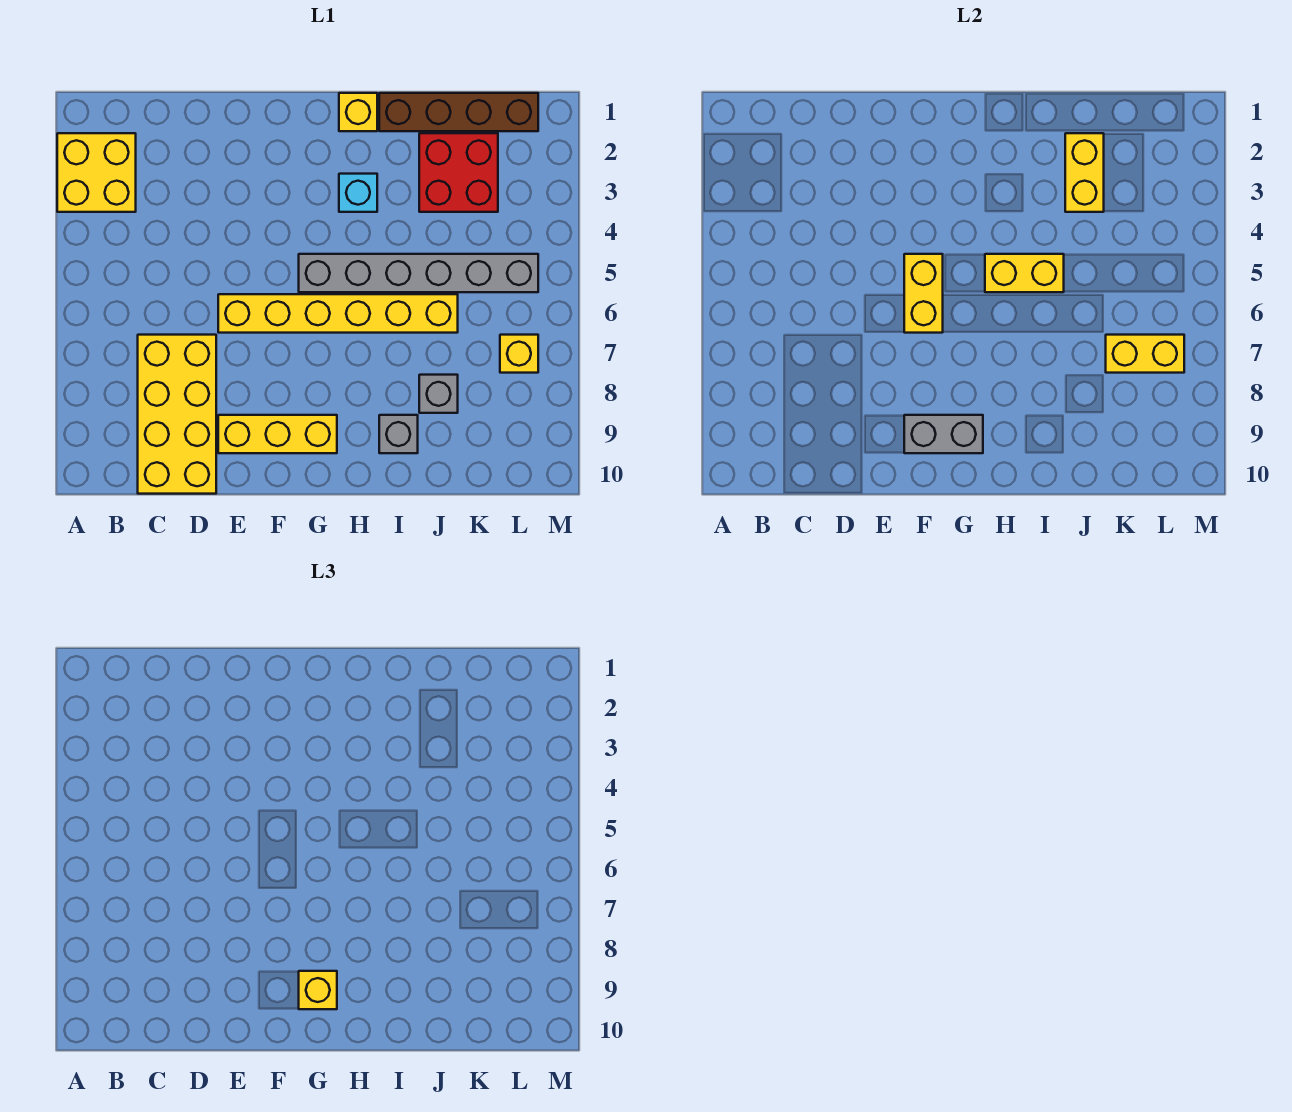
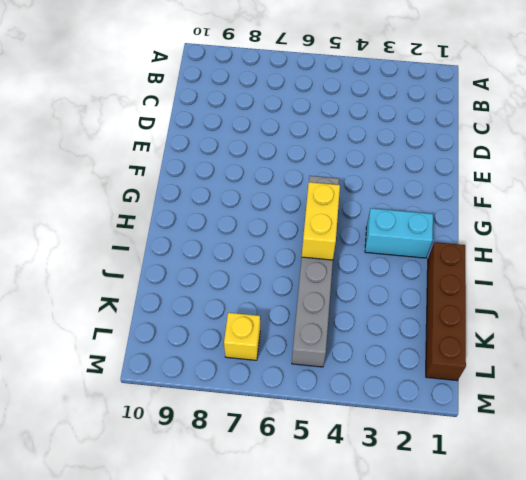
cyan 1x2 brick [365,208,433,258] -> cyan 1x1 brick [339,174,377,212]
none -> yellow 2x2 brick [57,133,136,212]
none -> yellow 2x4 brick [138,335,216,494]
none -> yellow 1x6 brick [218,294,458,333]

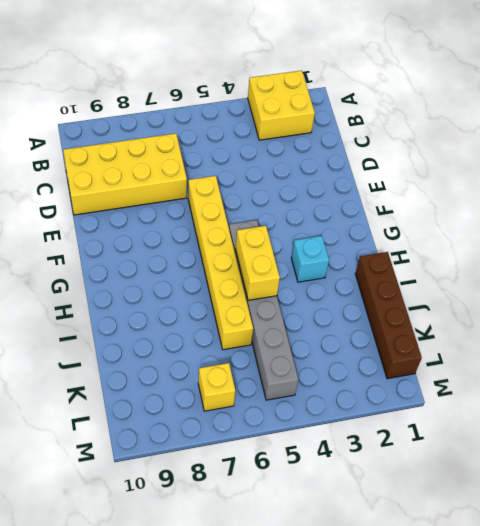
none -> yellow 1x3 brick [218,415,337,453]
none -> yellow 1x1 brick [339,93,377,131]
none -> grey 1x1 brick [379,415,418,453]

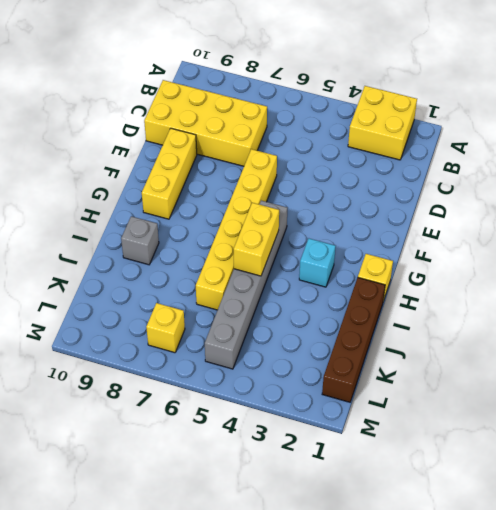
none -> red 2x2 brick [419,133,498,212]
none -> grey 1x1 brick [419,375,458,413]
none -> yellow 1x2 brick [904,254,943,333]

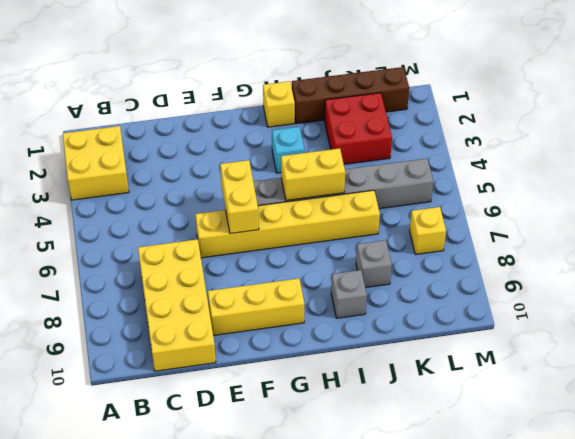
none -> grey 1x2 brick [904,415,983,453]
none -> yellow 1x2 brick [1065,133,1104,212]
none -> yellow 1x2 brick [1106,335,1184,373]

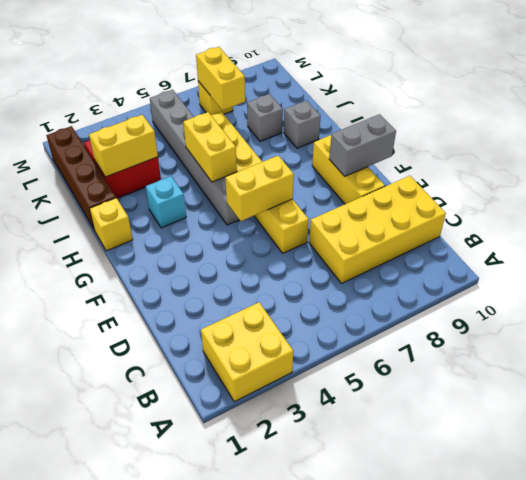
grey 1x2 brick [329,114,396,176] -> grey 1x2 brick turned to [904,415,983,453]
none -> yellow 1x1 brick [299,971,337,1009]

